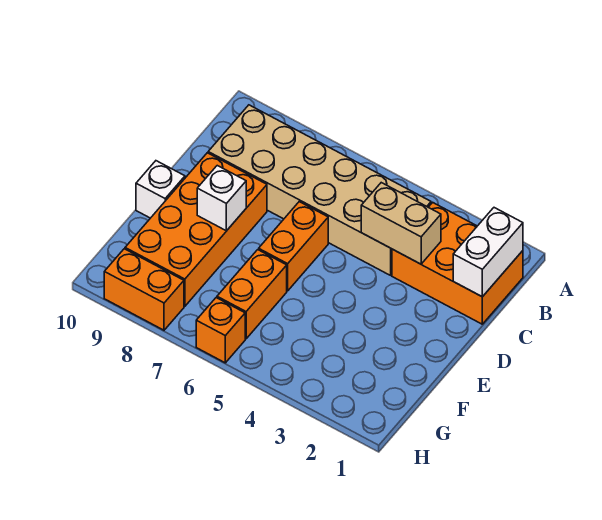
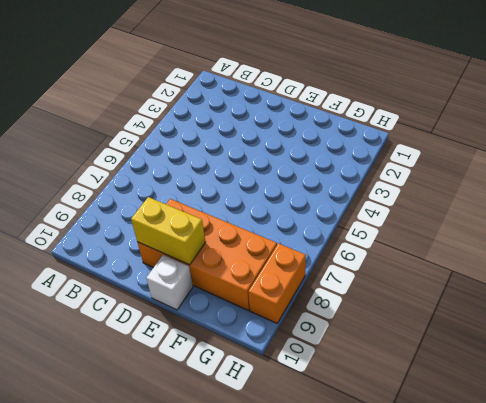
yellow 1x2 brick [131,197,205,265] -> none
none -> orange 2x3 brick [392,202,523,324]
none -> tan 2x6 brick [208,105,431,275]

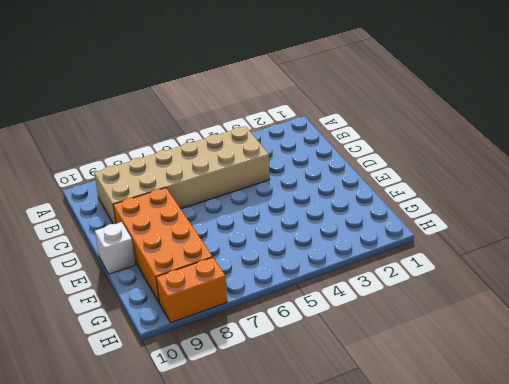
none -> orange 2x3 brick [392,202,523,324]
none -> orange 1x2 brick [259,202,328,291]

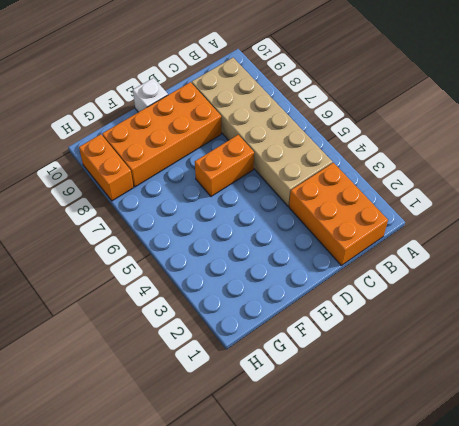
none -> orange 1x2 brick [217,250,287,339]
none -> orange 1x1 brick [196,298,245,363]

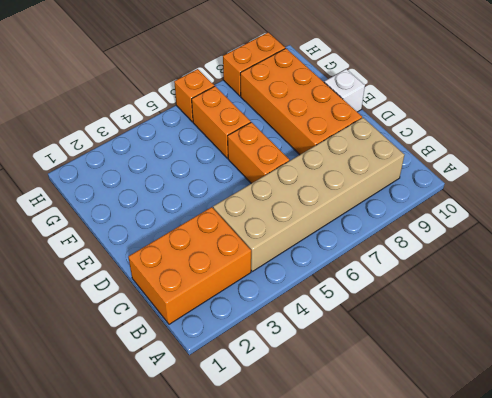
none -> white 1x2 brick [453,208,523,297]
none -> tan 1x2 brick [361,183,441,264]

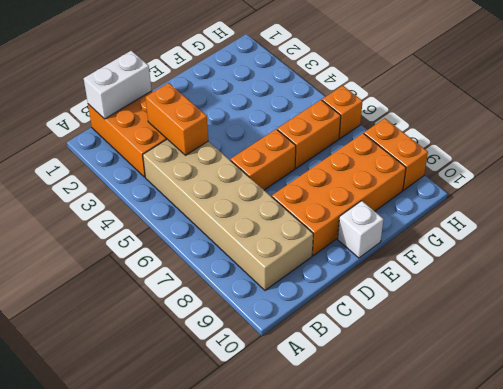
orange 1x2 brick [145,83,208,155] -> tan 1x2 brick [361,183,441,264]
none -> white 1x1 brick [197,166,246,231]

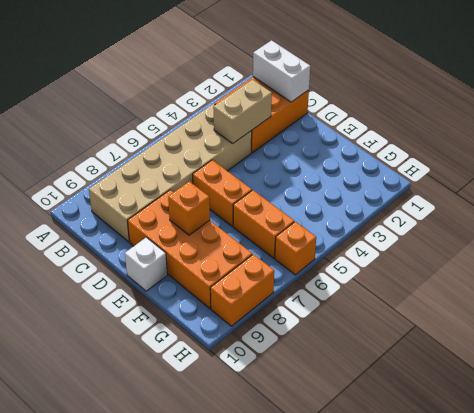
orange 1x1 brick [168,181,210,235] -> white 1x1 brick [197,166,246,231]

